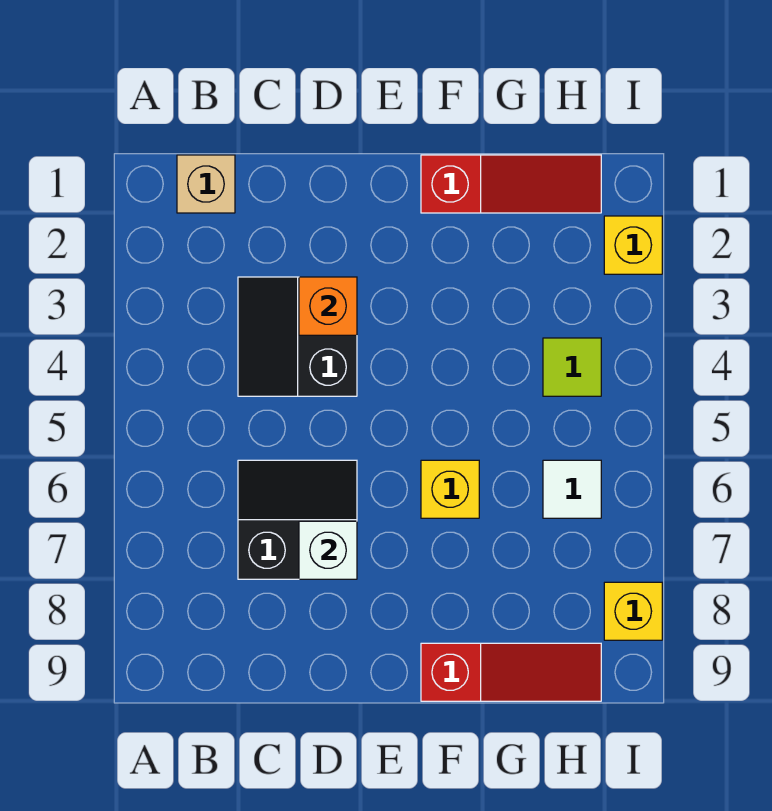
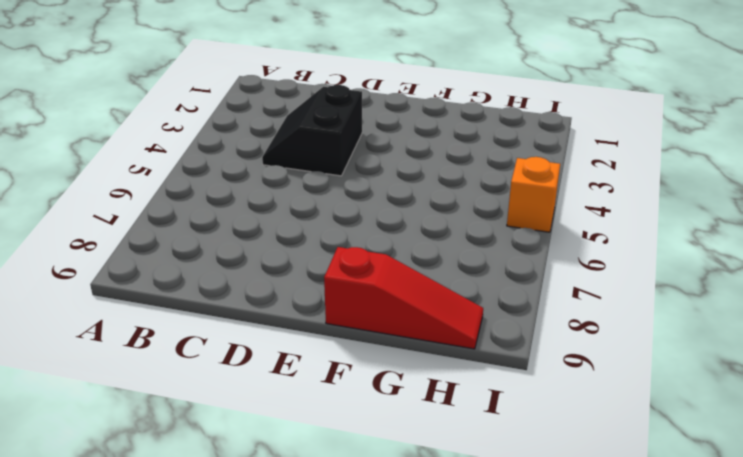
orange 1x1 brick [507,157,560,232] -> orange 1x1 brick moved to [299,277,357,335]
none -> tan 1x1 brick [177,155,235,213]
none -> black 2x2 slope [238,460,357,579]
none -> red 1x3 slope [421,155,601,213]

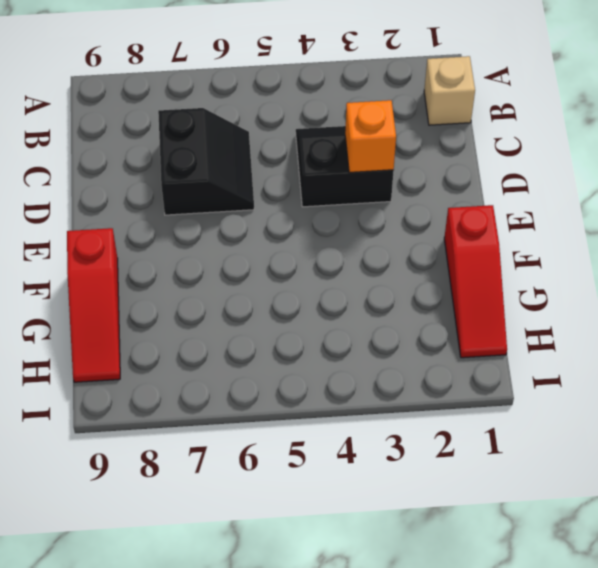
none -> yellow 1x1 brick [421,460,479,518]
none -> lime 1x1 tile [543,338,601,396]
none -> white 1x1 tile [543,460,601,518]

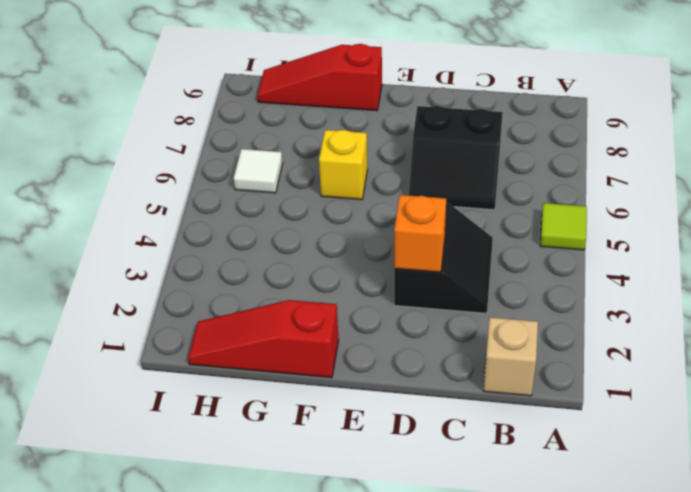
lime 1x1 tile [540,203,587,250] -> lime 1x1 tile moved to [543,338,601,396]
none -> yellow 1x1 brick [604,216,662,274]
none -> yellow 1x1 brick [604,582,662,640]
none -> white 1x1 brick [299,521,357,579]

